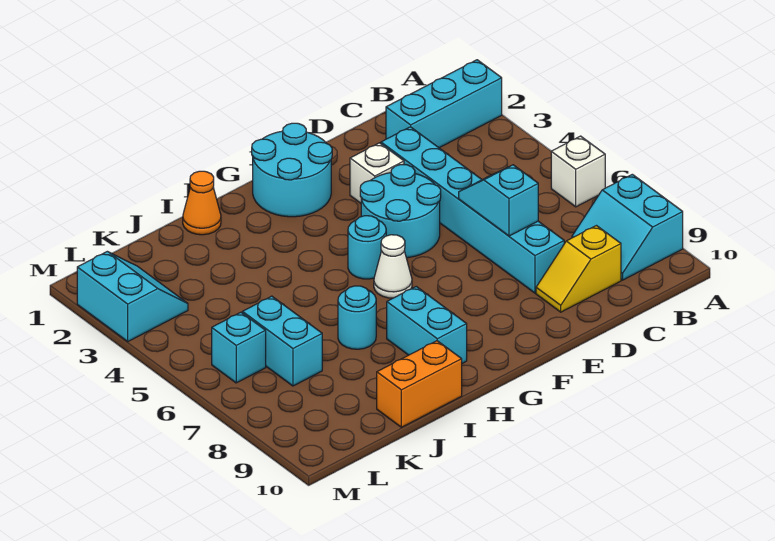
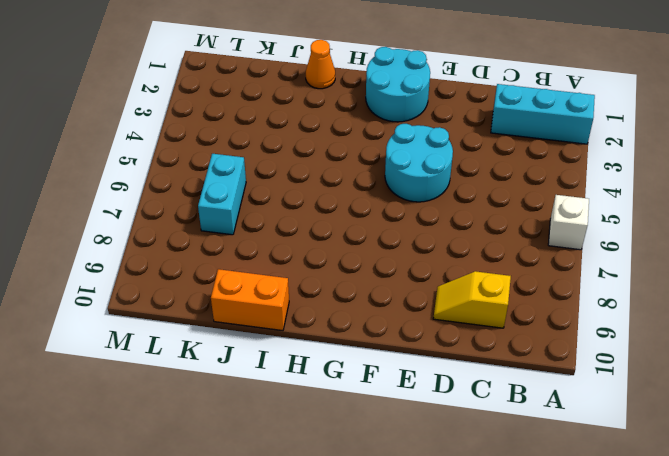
none -> cyan 2x2 slope [572,174,683,280]
none -> cyan 1x6 brick [381,127,564,293]
none -> white 1x1 brick [350,143,404,203]

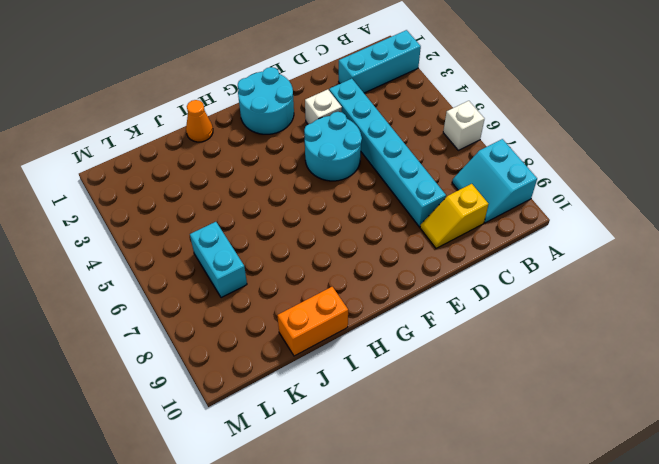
none -> cyan 1x1 round brick [348,216,386,279]
none -> white 1x1 cone [374,235,412,298]
none -> cyan 1x2 brick [387,287,467,363]

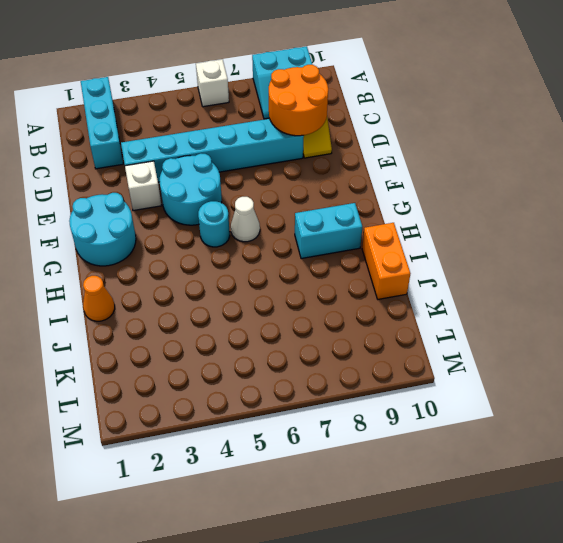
orange 2x2 round brick [269,65,328,136] -> none
none -> cyan 1x1 round brick [338,286,376,349]
none -> cyan 1x2 brick [242,296,322,386]
none -> cyan 2x2 slope [77,251,188,341]

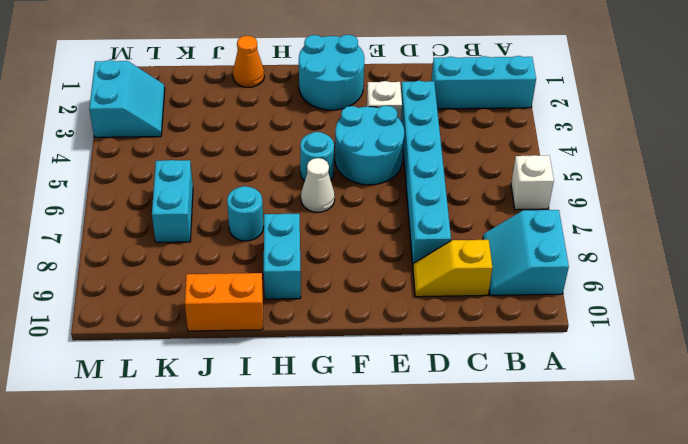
none -> cyan 1x1 brick [212,312,266,383]
none -> cyan 1x2 slope [459,165,538,236]

